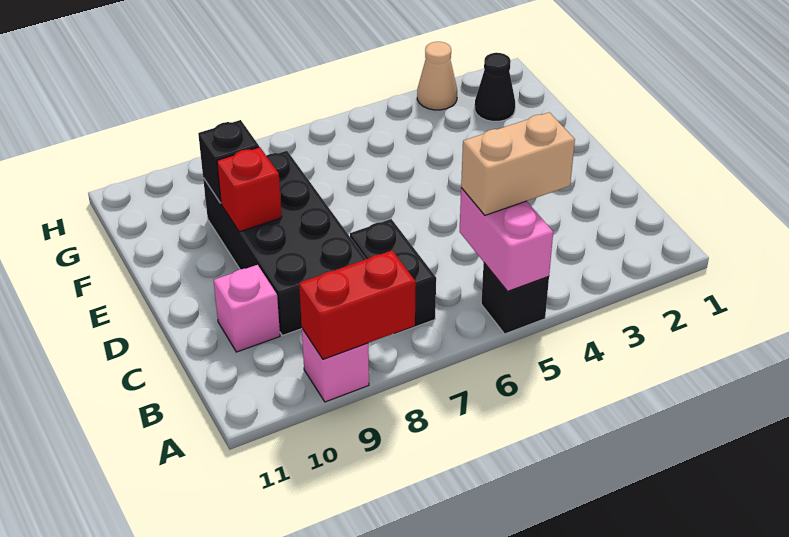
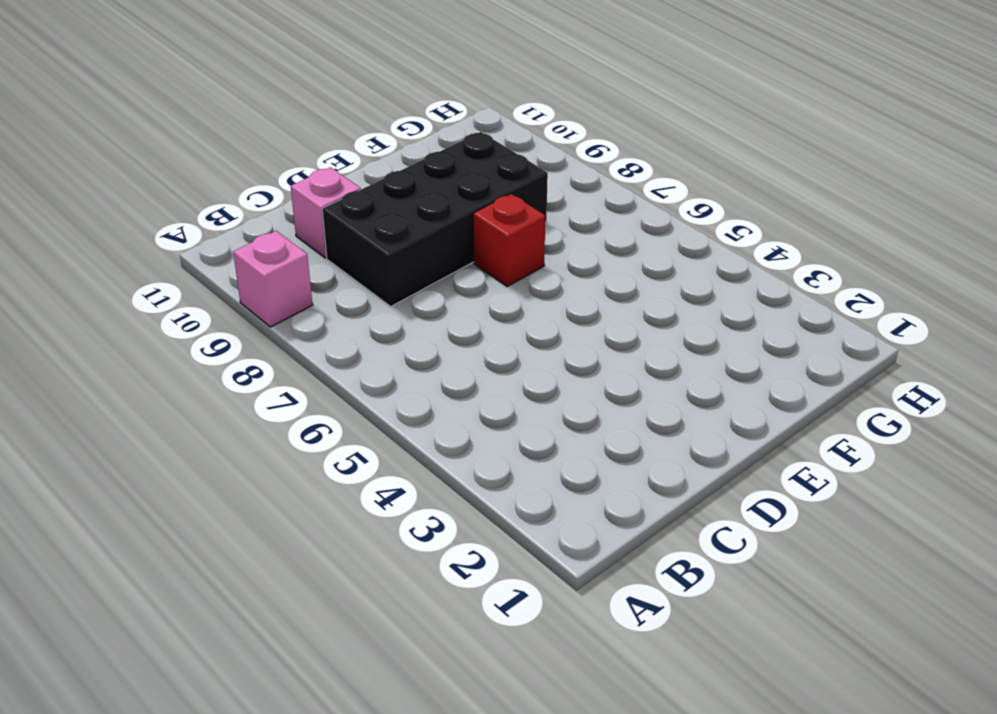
red 1x1 brick [473,194,545,286] -> red 1x1 brick moved to [217,147,282,232]
none -> black 1x1 brick [481,263,549,334]
none -> black 1x2 brick [350,219,436,335]
none -> black 1x1 cone [475,53,515,121]

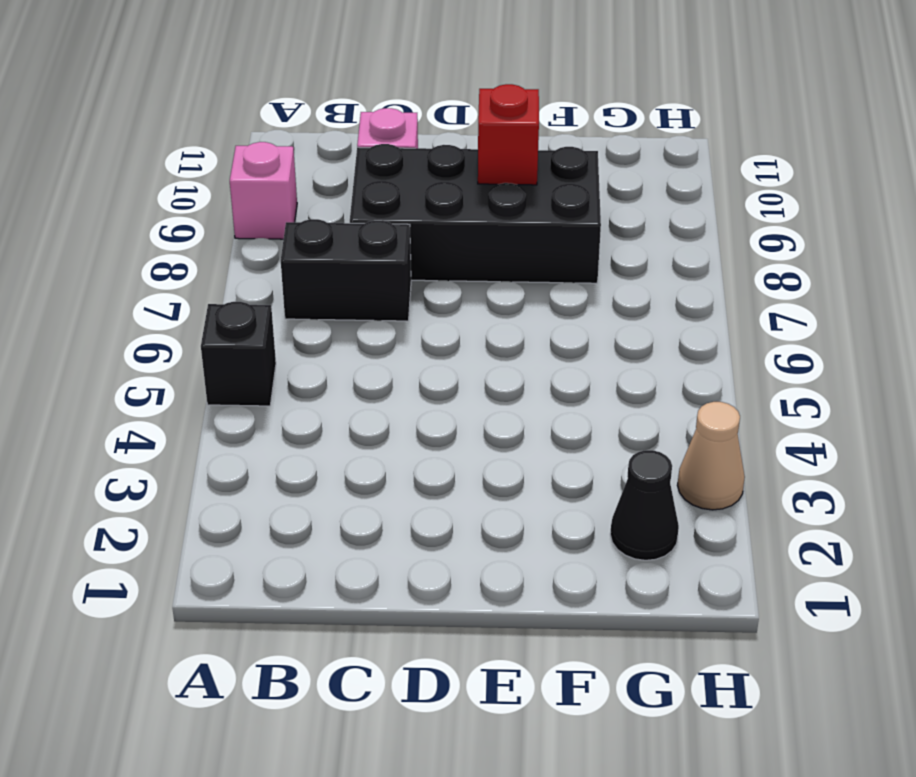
none -> pink 1x2 brick [460,188,553,291]
none -> red 1x2 brick [299,251,416,359]
none -> black 1x1 brick [198,120,259,203]

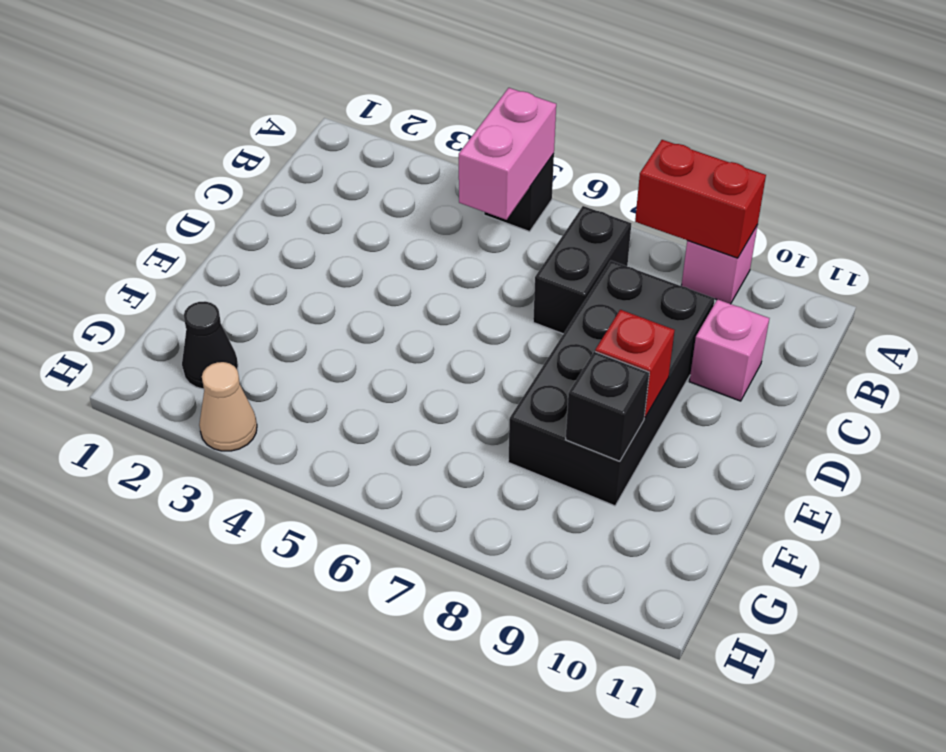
none -> tan 1x2 brick [461,112,575,215]

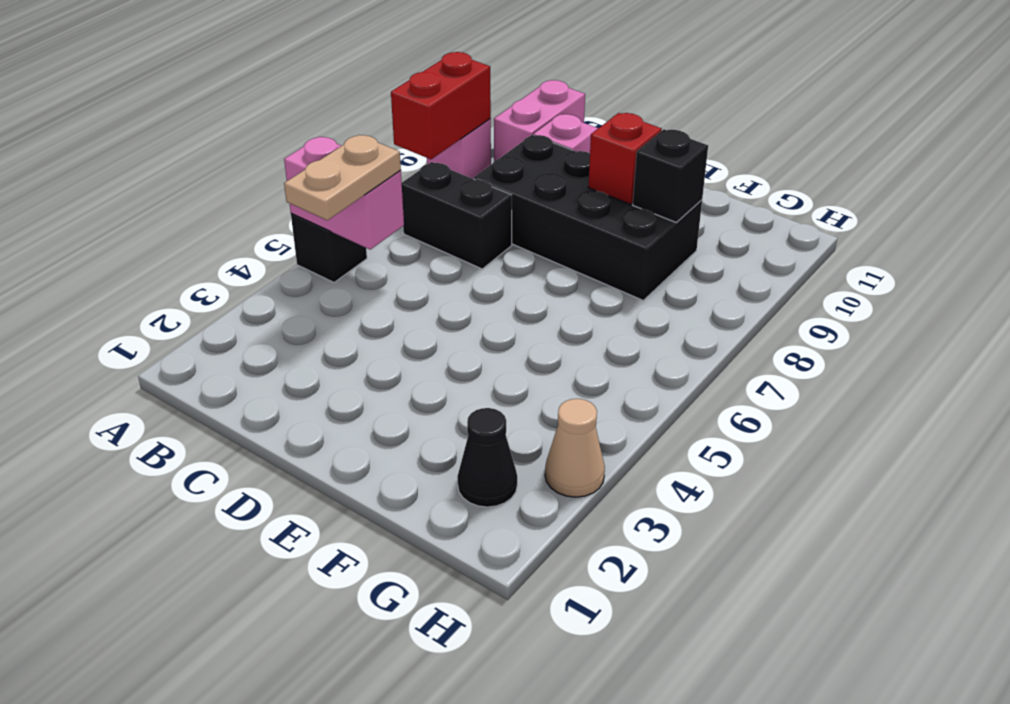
tan 1x2 plate [284,135,401,220] -> tan 1x2 brick [461,112,575,215]
pink 1x2 brick [494,80,585,161] -> none

